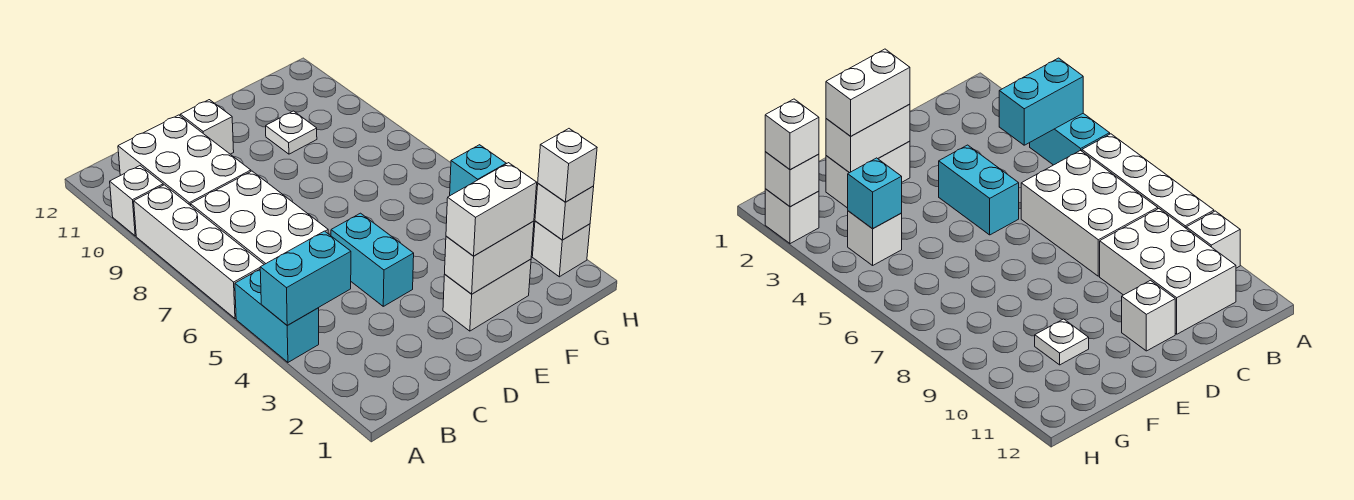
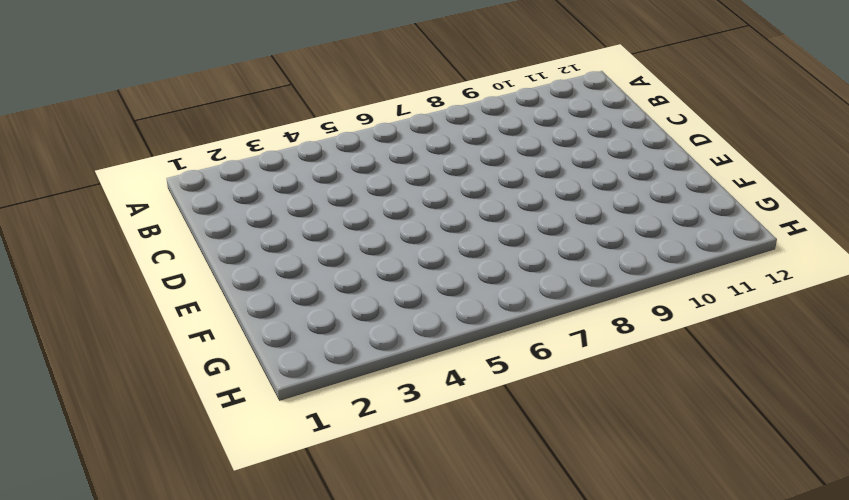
none -> cyan 1x2 brick [235,269,319,362]
none -> white 1x4 brick [134,185,264,319]
none -> white 1x1 brick [110,166,163,236]

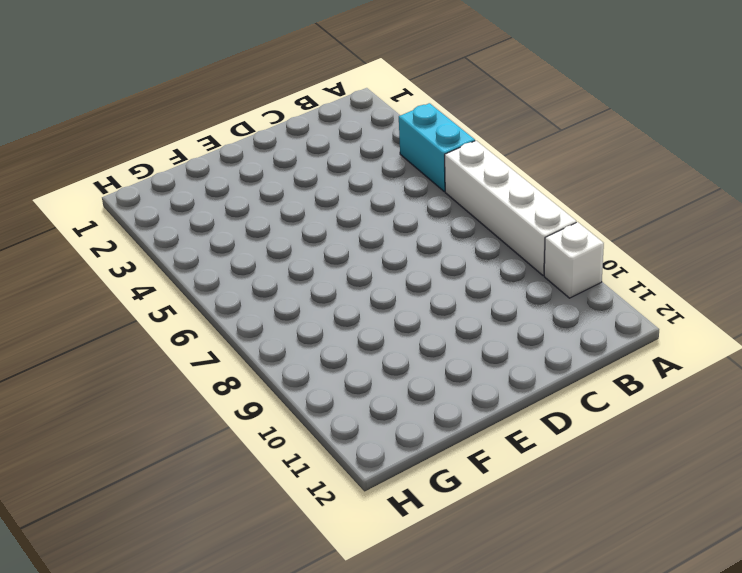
none -> white 2x3 brick [191,171,328,264]
none -> white 2x3 brick [118,115,251,206]
none -> cyan 1x2 brick [331,213,414,306]

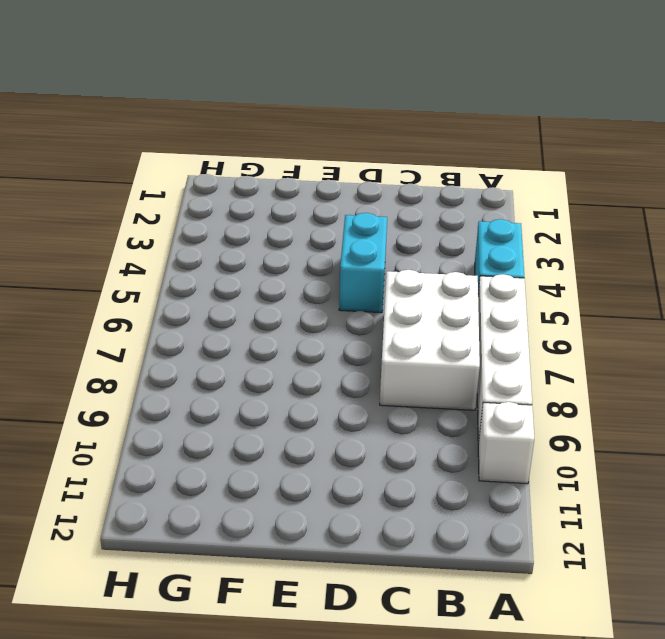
none -> white 2x3 brick [118,115,251,206]
none -> white 1x1 brick [180,100,234,154]
none -> white 1x2 brick [443,259,531,331]

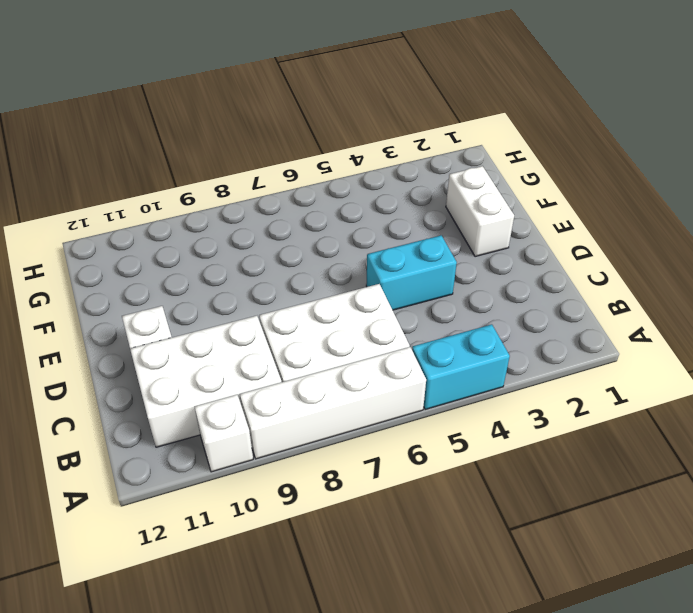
none -> white 1x1 plate [266,111,317,154]
none -> white 1x1 brick [848,211,902,265]
none -> white 1x1 brick [532,221,590,277]

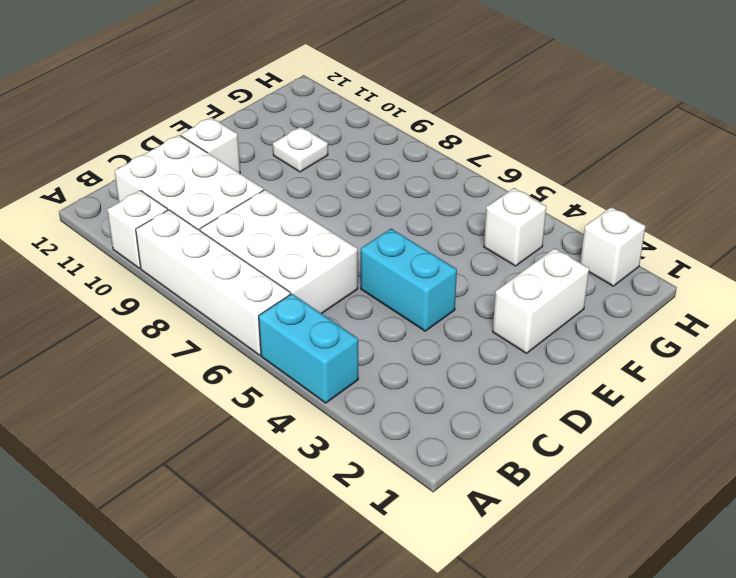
none -> cyan 1x2 brick [260,231,351,325]
none -> white 1x2 brick [445,221,534,294]
none -> cyan 1x1 brick [450,145,506,196]

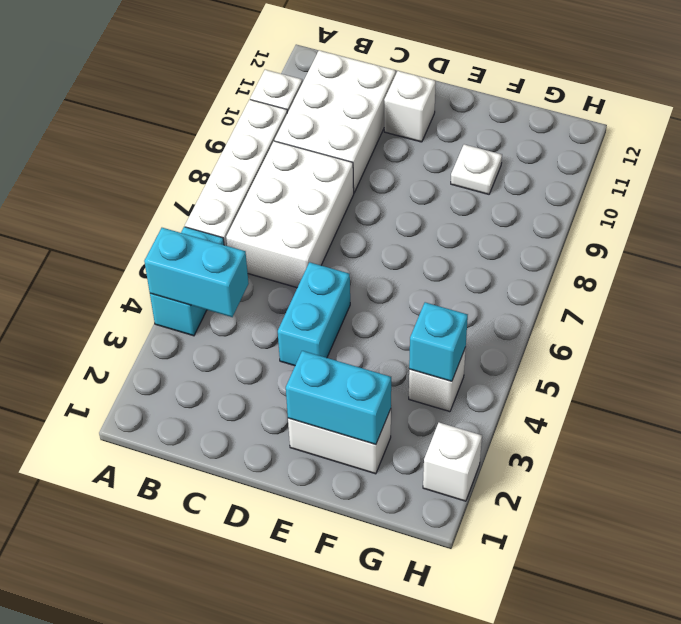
cyan 1x2 brick [286,351,391,445] -> white 1x2 brick [445,221,534,294]
none -> white 1x1 brick [535,183,594,240]
none -> white 1x2 brick [446,163,537,256]
none -> white 1x1 brick [538,129,597,202]

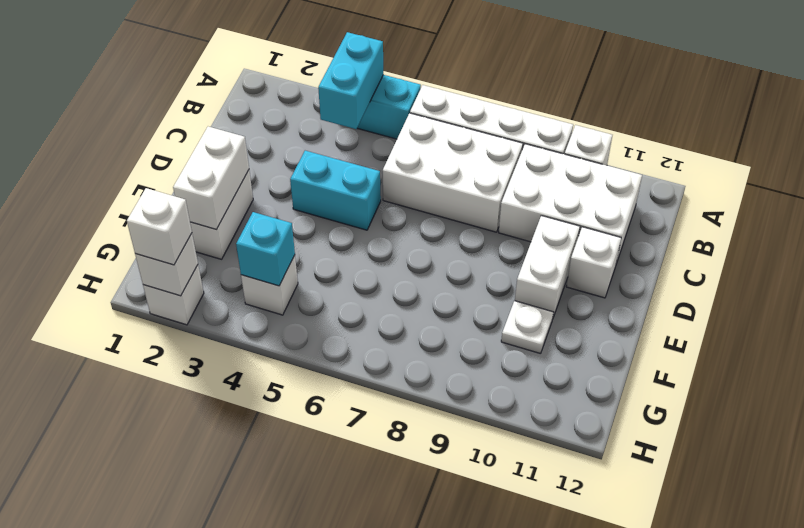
white 1x2 brick [515,216,580,317] -> white 1x2 brick moved to [446,163,537,256]

